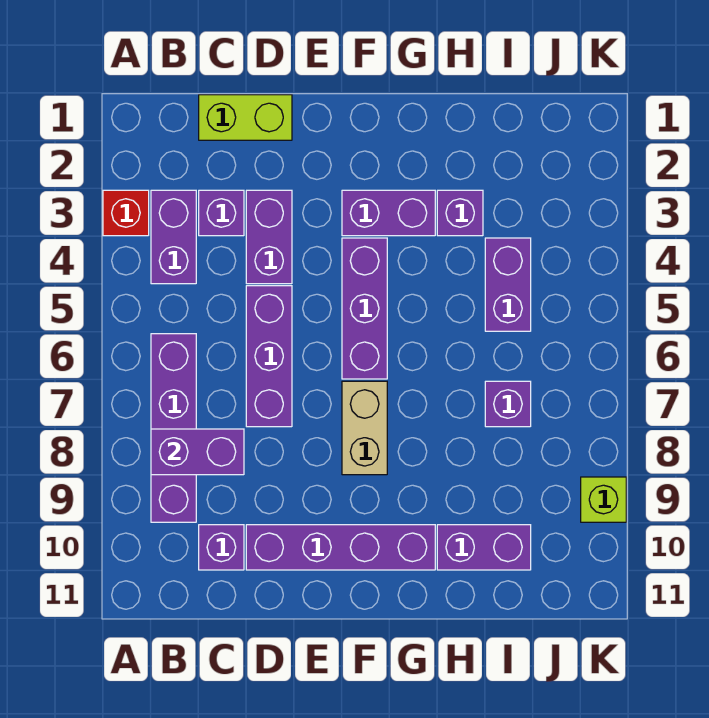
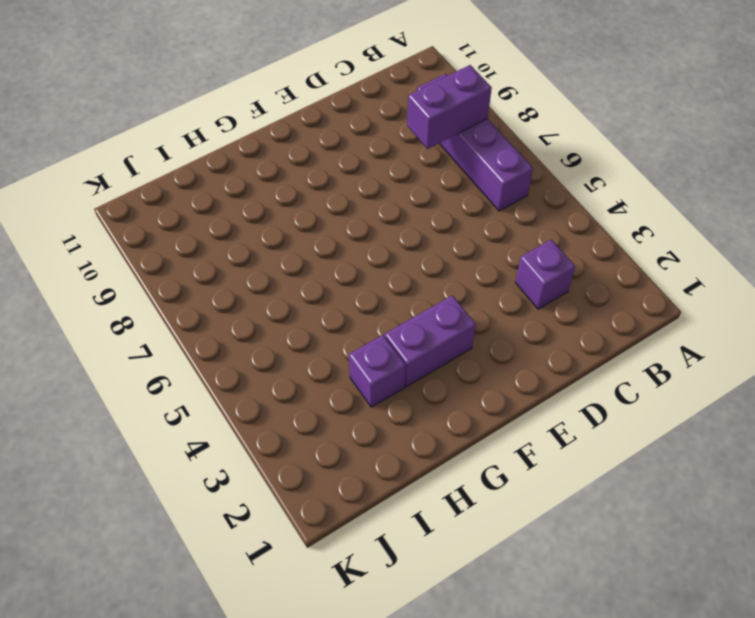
none -> red 1x1 brick [103,190,149,236]
none -> purple 1x2 brick [151,190,196,284]
none -> lime 1x2 brick [199,95,292,140]

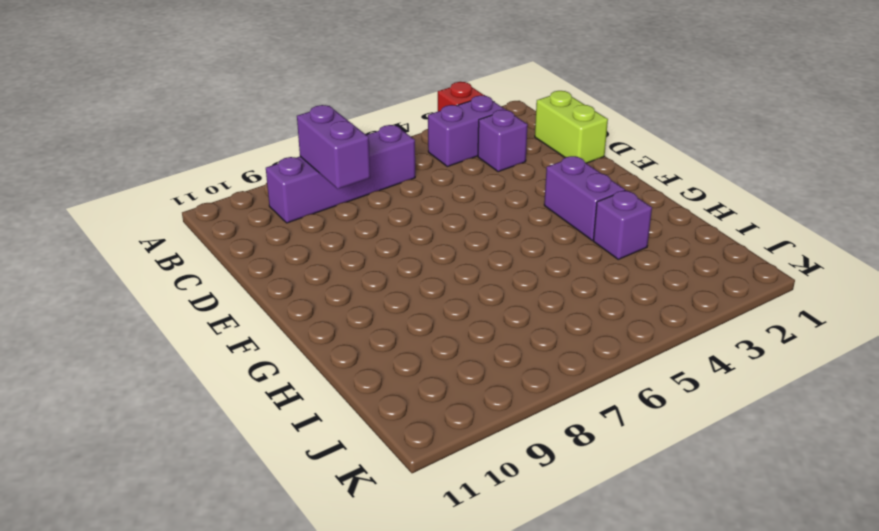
none -> purple 1x1 brick [199,525,244,570]
none -> purple 1x2 brick [246,190,292,284]
none -> purple 1x3 brick [246,286,292,427]

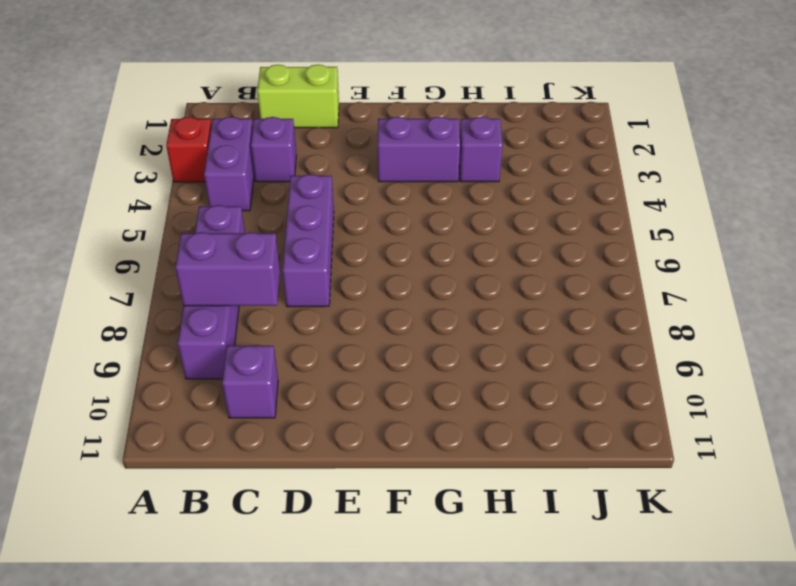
none -> purple 1x2 brick [246,190,292,284]
none -> purple 1x4 brick [246,525,435,570]
none -> purple 1x3 brick [342,238,387,379]

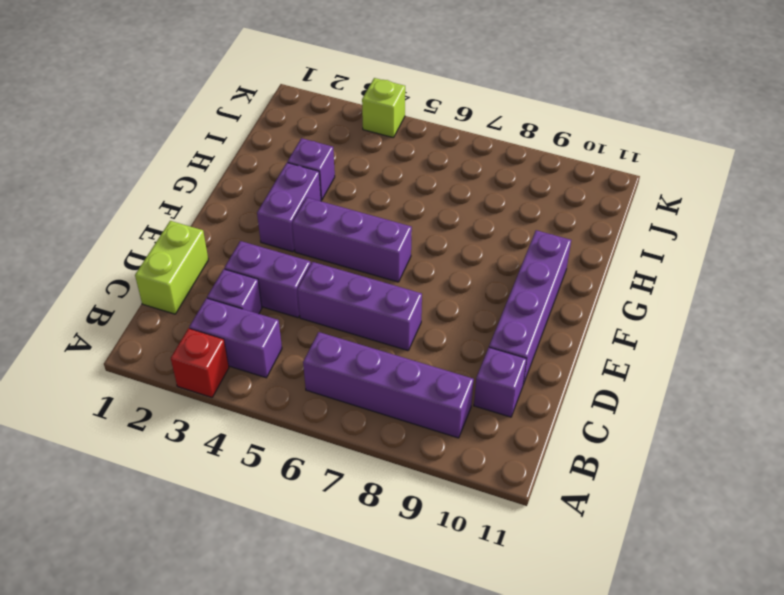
lime 1x1 brick [362,78,405,138] -> lime 1x1 brick moved to [581,477,626,522]
none -> tan 1x2 brick [342,381,387,475]
none -> purple 1x2 brick [437,525,531,570]
none -> purple 1x2 brick [485,238,531,331]

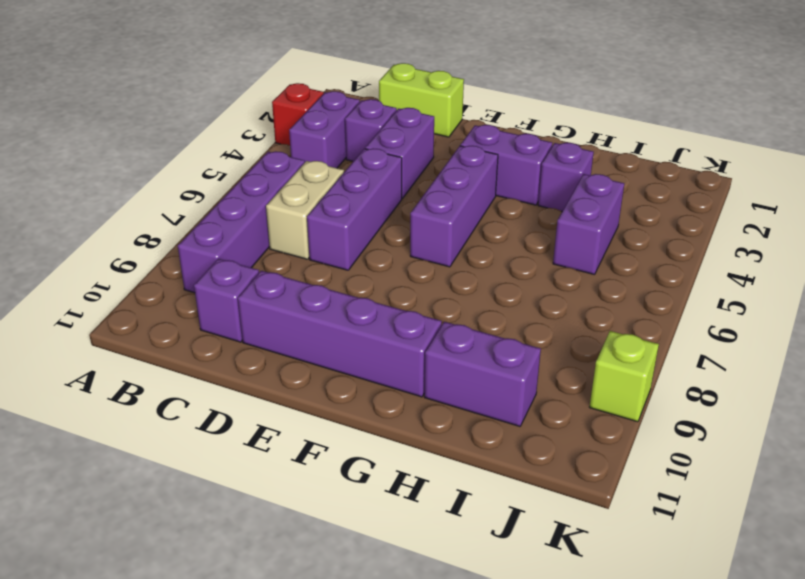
tan 1x2 brick [266,161,344,259] -> tan 1x2 brick moved to [342,381,387,475]
none -> purple 1x1 brick [485,381,531,427]
none -> purple 1x2 brick [151,429,244,475]

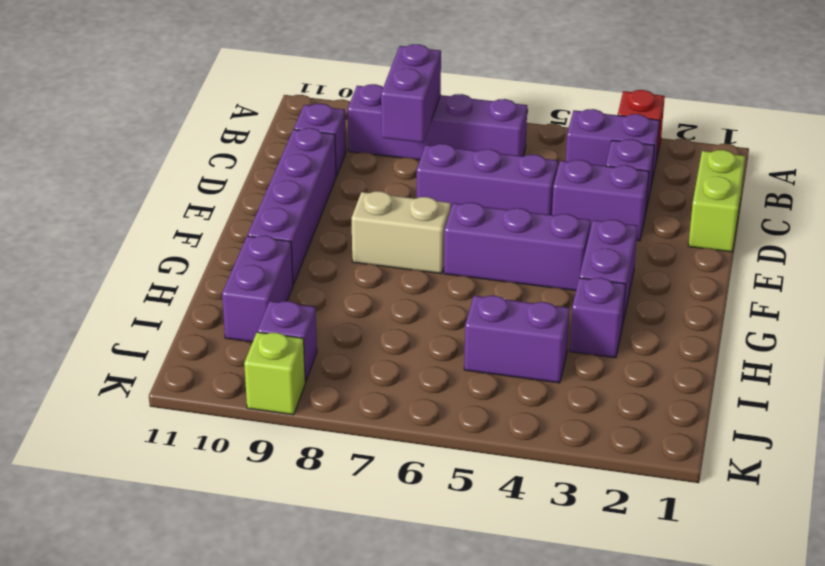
purple 1x1 brick [257,301,317,382] -> purple 1x1 brick moved to [485,381,531,427]

